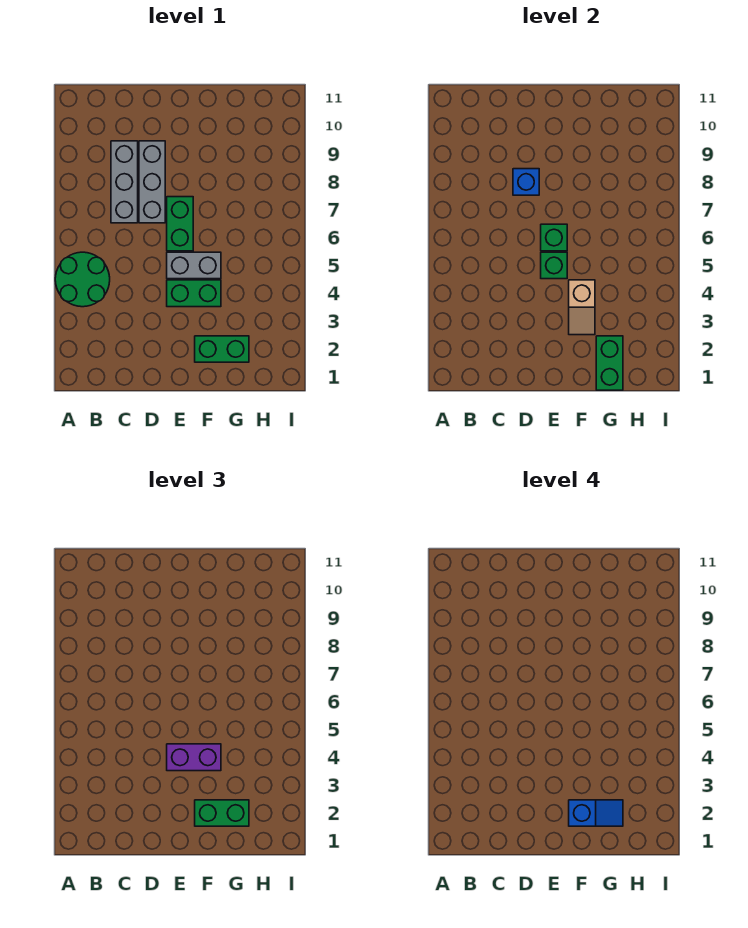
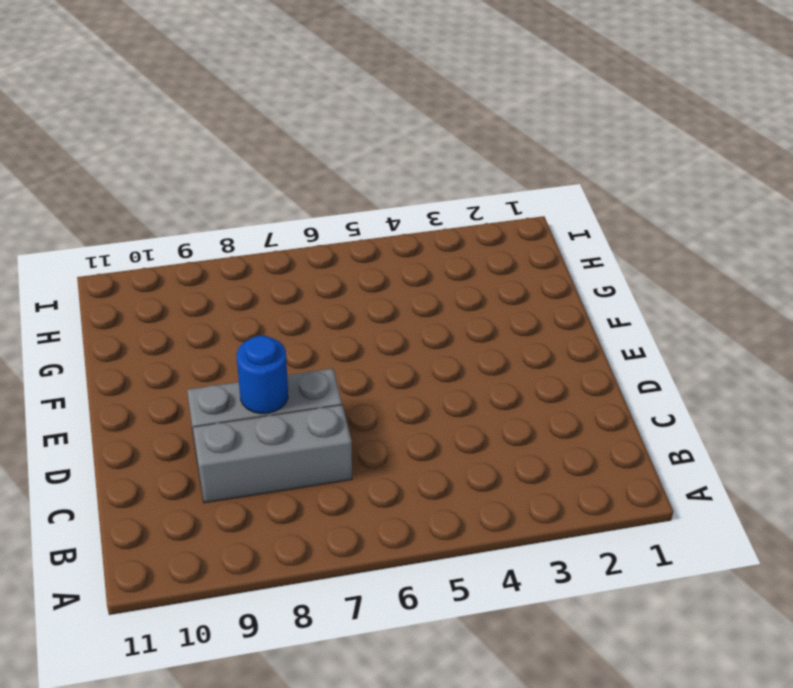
blue 1x1 round brick [237,336,288,414] -> blue 1x1 brick [513,169,539,195]
none -> green 2x2 round brick [55,252,110,307]
none -> green 1x2 brick [167,280,221,307]
none -> grey 1x2 brick [167,252,221,279]

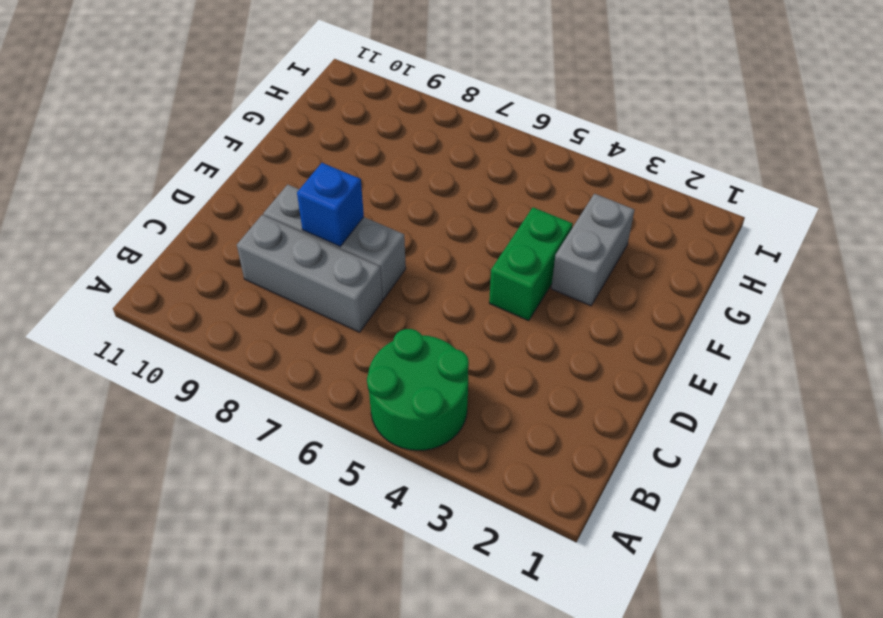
grey 1x2 brick [551,194,634,306] -> grey 1x2 brick moved to [167,252,221,279]
none -> green 1x2 brick [167,197,193,251]
none -> green 1x2 brick [195,336,249,362]
none -> green 1x1 brick [541,252,567,279]

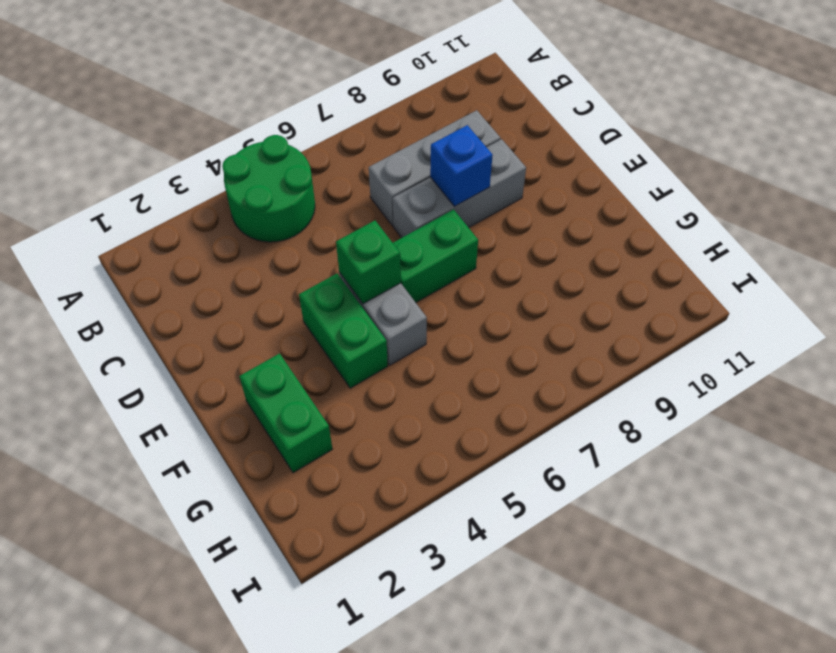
none -> green 1x1 brick [541,224,567,251]
none -> tan 1x2 slope [569,280,595,335]
none -> green 1x2 brick [596,336,623,390]

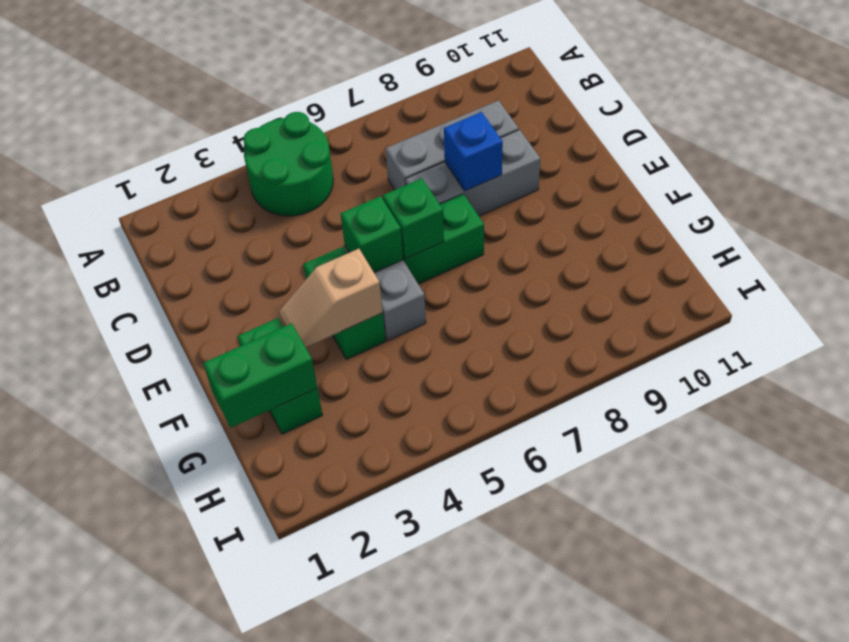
none -> purple 1x2 brick [167,744,221,771]
none -> green 1x2 brick [195,800,249,826]
none -> blue 1x2 slope [569,800,623,826]

